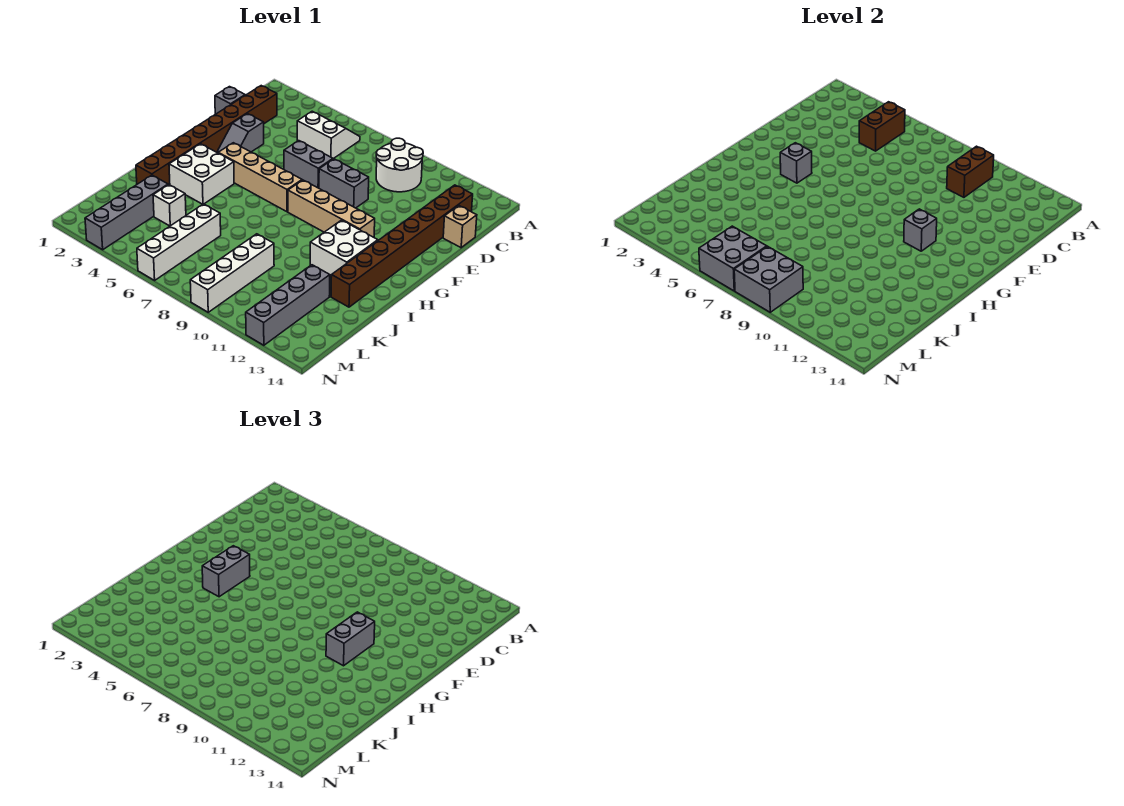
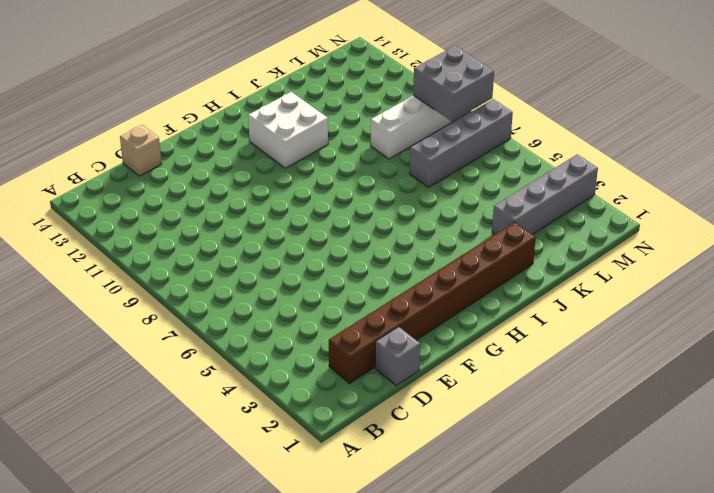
grey 1x4 brick [410,99,513,187] -> grey 1x4 brick moved to [246,265,330,345]
none -> white 2x2 slope [297,111,360,159]
none -> white 2x2 round brick [376,138,423,192]
none -> brown 1x8 brick [331,185,473,307]

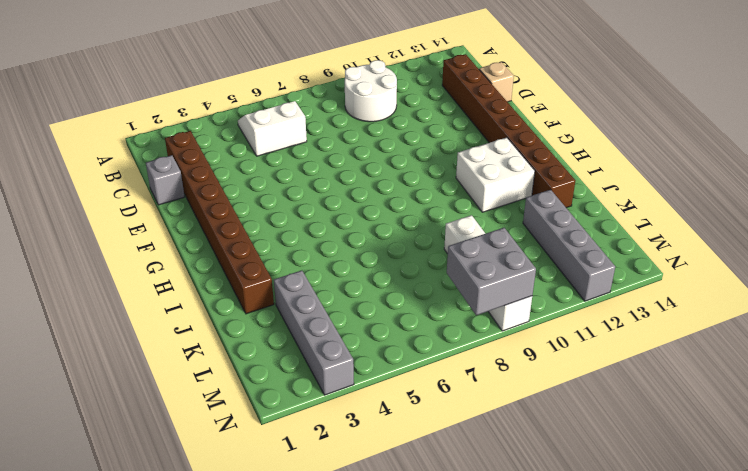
none -> grey 1x2 slope [218,114,264,153]
none -> grey 1x2 brick [284,141,333,188]
none -> grey 1x2 brick [319,159,369,208]

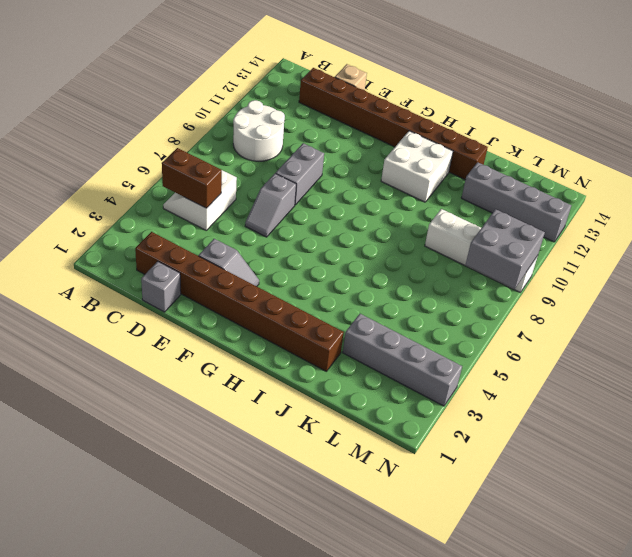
grey 1x2 slope [245,173,296,237] -> grey 1x2 brick [284,141,333,188]
none -> tan 1x4 brick [219,143,302,212]
none -> tan 1x4 brick [288,180,375,237]
none -> white 2x2 brick [169,144,234,204]

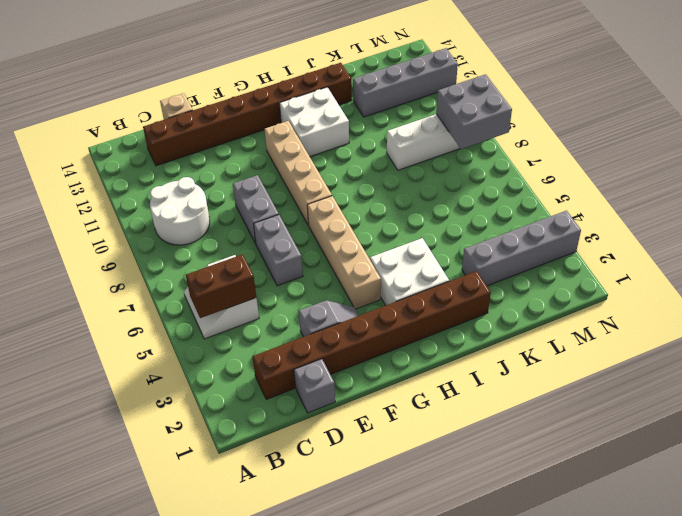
none -> white 1x1 brick [153,185,186,226]
none -> white 1x4 brick [137,204,221,280]
none -> brown 1x2 brick [947,146,994,197]

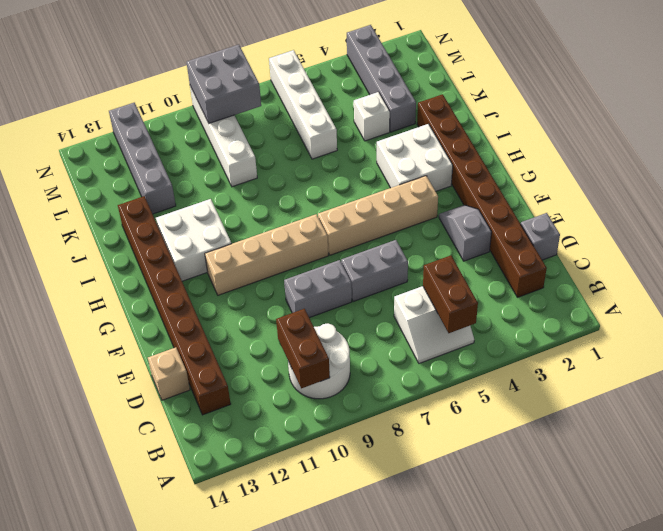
none -> grey 1x1 brick [780,143,812,183]
none -> grey 1x1 brick [904,209,937,251]
none -> grey 2x2 brick [699,226,767,291]

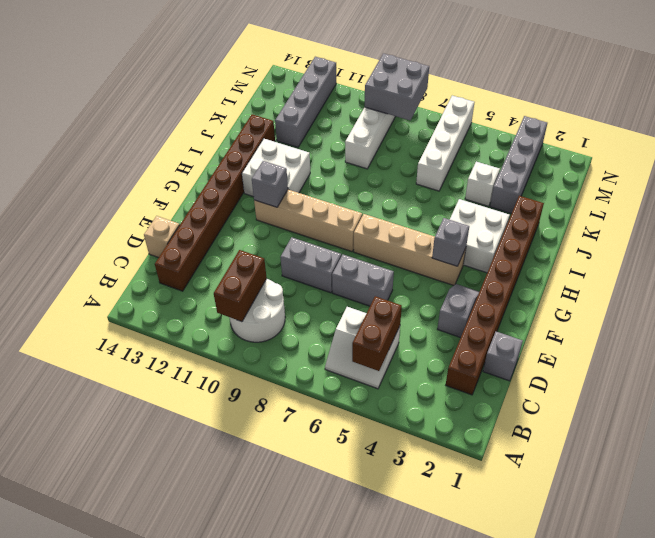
none -> grey 2x2 brick [699,226,767,291]
none -> grey 1x2 brick [202,546,250,597]
none -> grey 1x2 brick [326,612,375,666]

